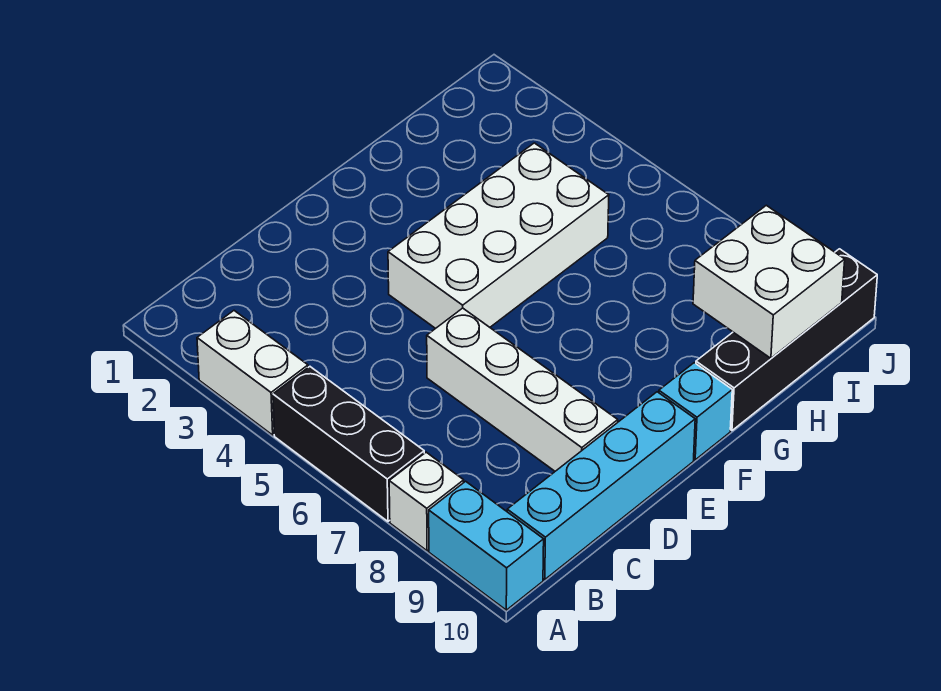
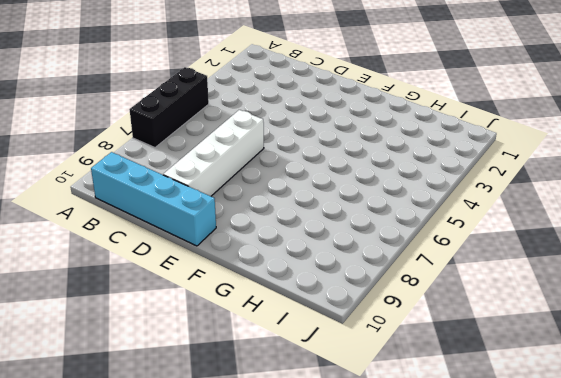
none -> white 1x2 brick [197,311,308,435]
none -> white 1x1 brick [389,452,464,551]

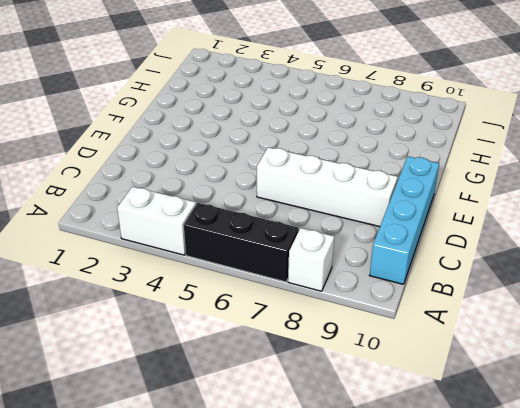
none -> cyan 1x2 brick [429,481,544,610]
none -> white 2x4 brick [388,143,609,328]

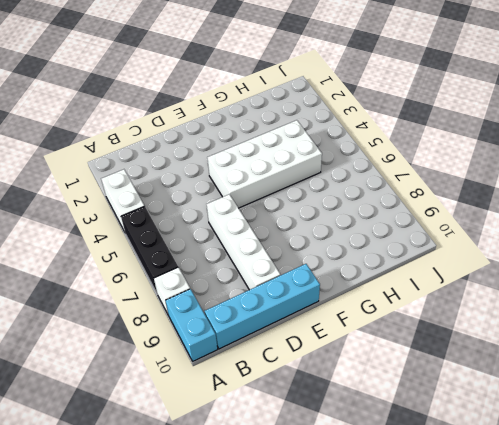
none -> cyan 1x1 brick [659,363,732,460]
none -> black 1x4 brick [696,249,877,430]

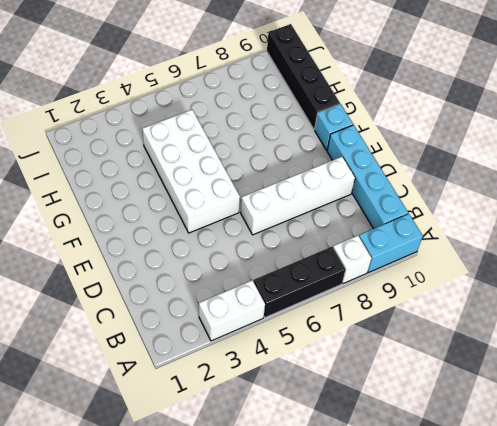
none -> white 2x2 brick [693,205,845,358]

